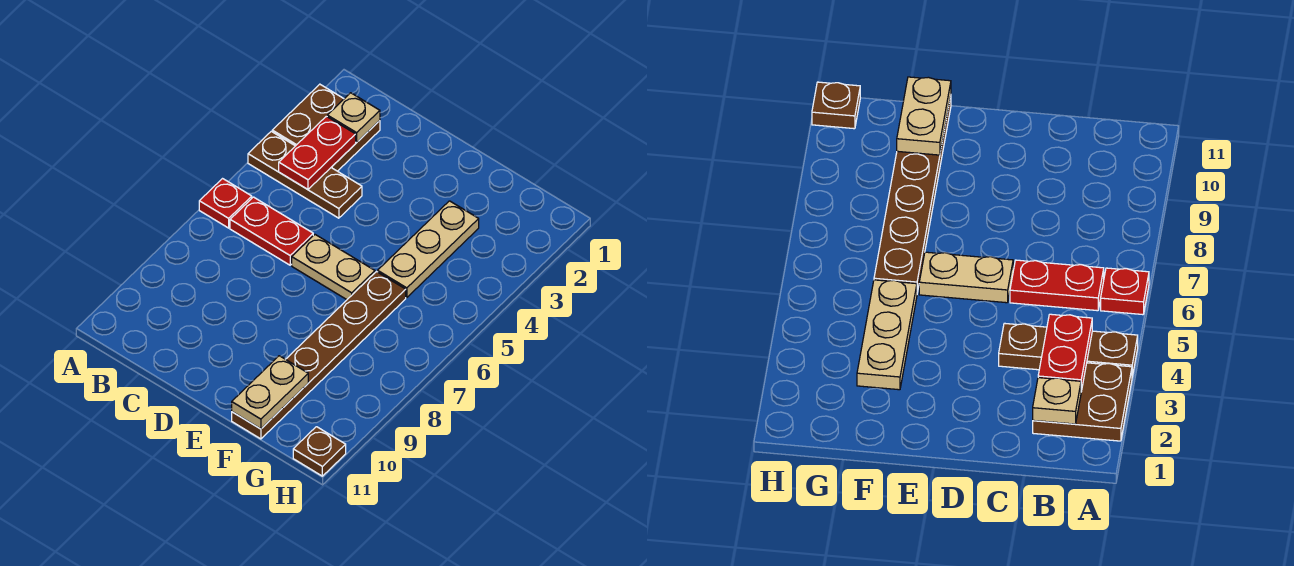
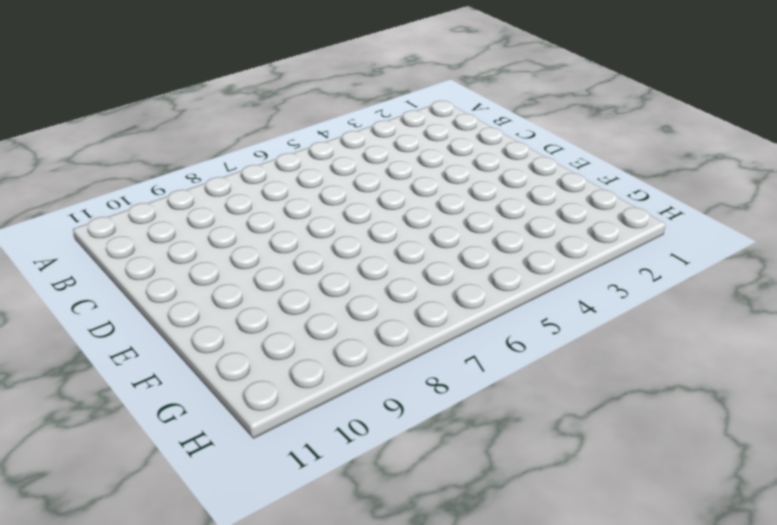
none -> brown 2x2 plate [272,84,380,171]
none -> brown 1x3 plate [248,131,362,218]

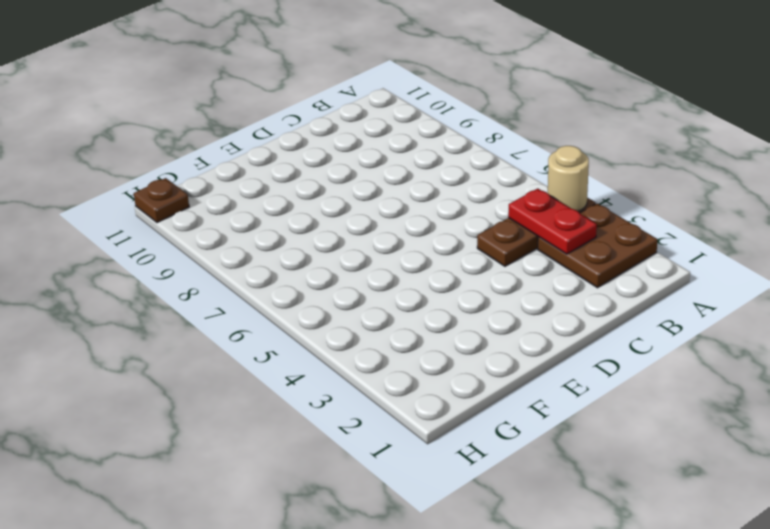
tan 1x1 round brick [548,146,589,211] -> none
none -> red 1x1 plate [199,179,252,228]
none -> red 1x2 plate [230,197,313,265]

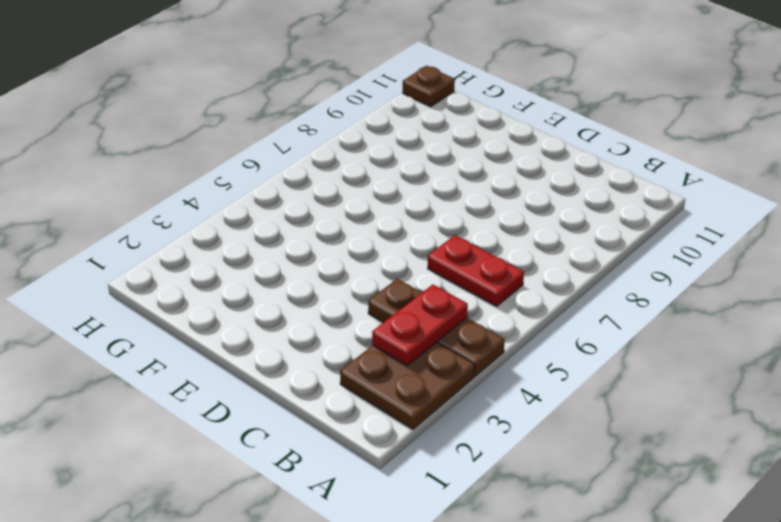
none -> red 1x1 plate [199,179,252,228]
none -> tan 1x2 plate [292,235,375,300]

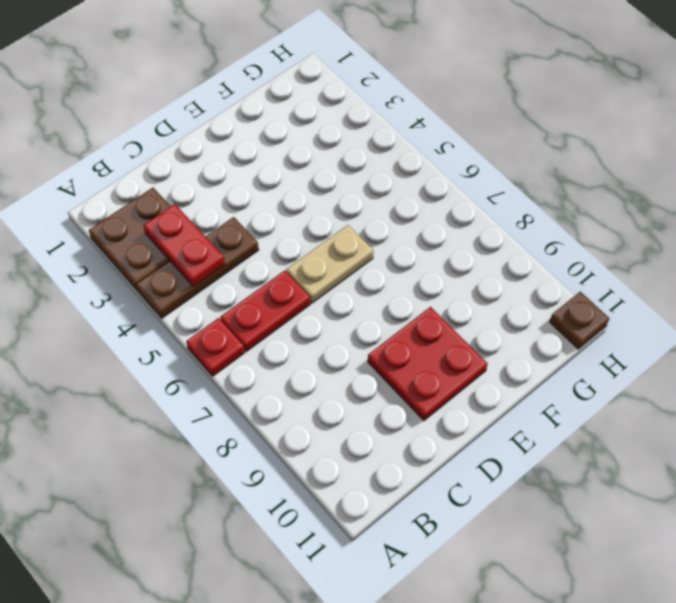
red 2x2 plate [368,307,488,420] -> none
none -> tan 1x3 plate [378,201,479,298]
none -> brown 1x6 plate [232,272,406,439]

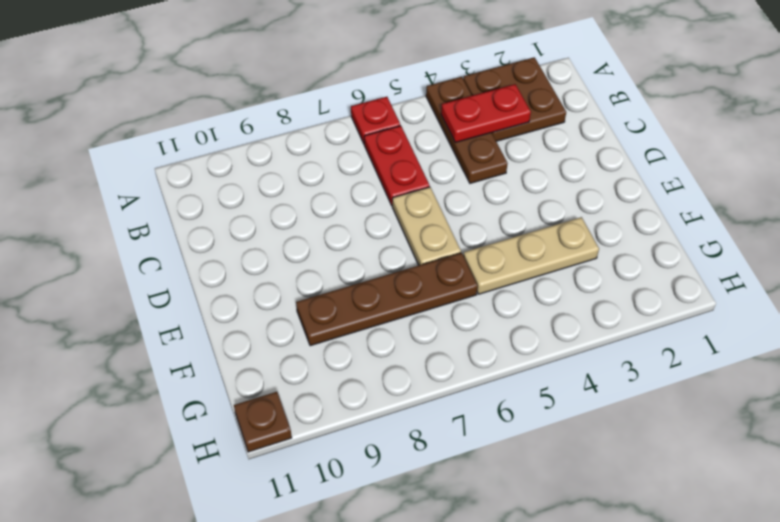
brown 1x4 plate [296,253,478,346] -> brown 1x6 plate [232,272,406,439]
none -> tan 1x1 plate [327,93,380,142]
none -> tan 1x2 plate [232,356,308,429]

